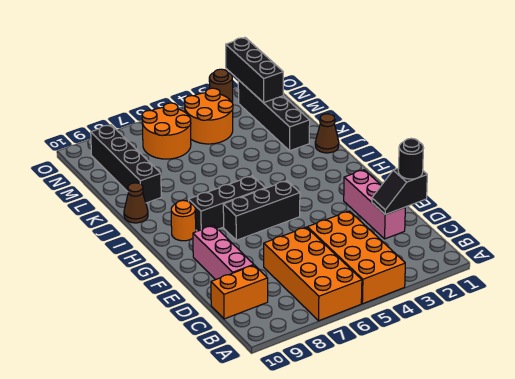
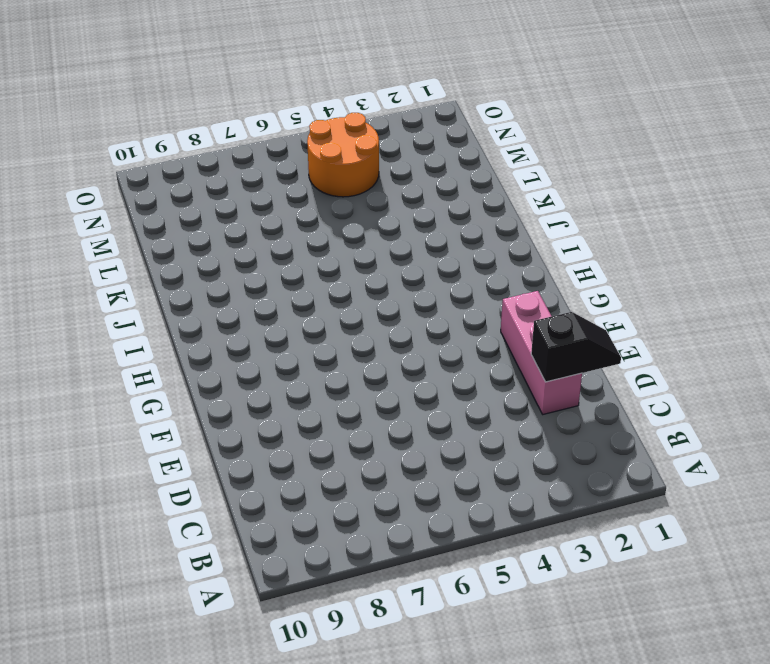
black 1x2 slope [531,312,621,382] -> black 1x2 slope turned to [372,168,427,214]
none -> orange 2x4 brick [307,211,405,304]
none -> orange 2x4 brick [264,227,362,321]
none -> orange 1x2 brick [211,265,268,319]

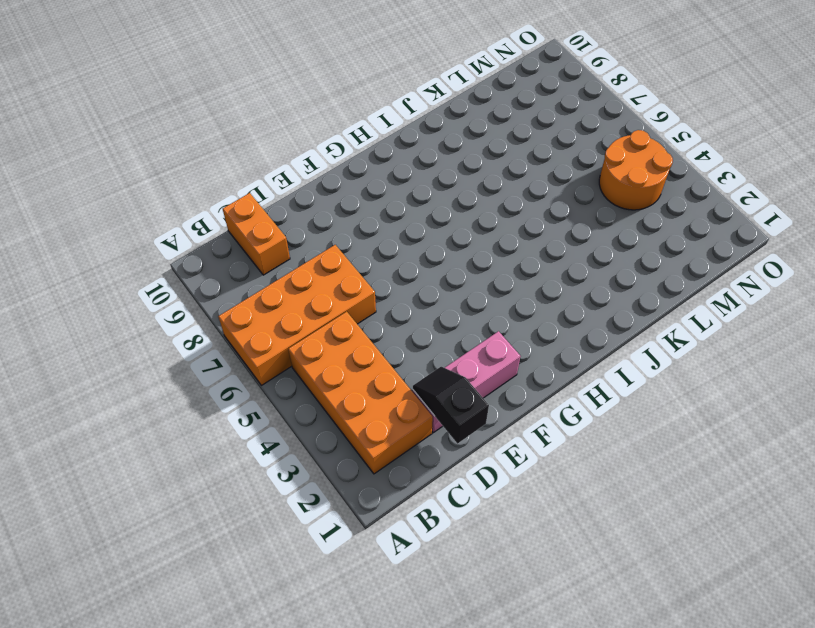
orange 2x4 brick [288,312,433,474] -> orange 2x4 brick turned to [307,211,405,304]
none -> pink 1x3 brick [193,225,254,280]
none -> black 1x3 brick [223,181,300,240]
none -> black 1x3 brick [189,176,265,231]

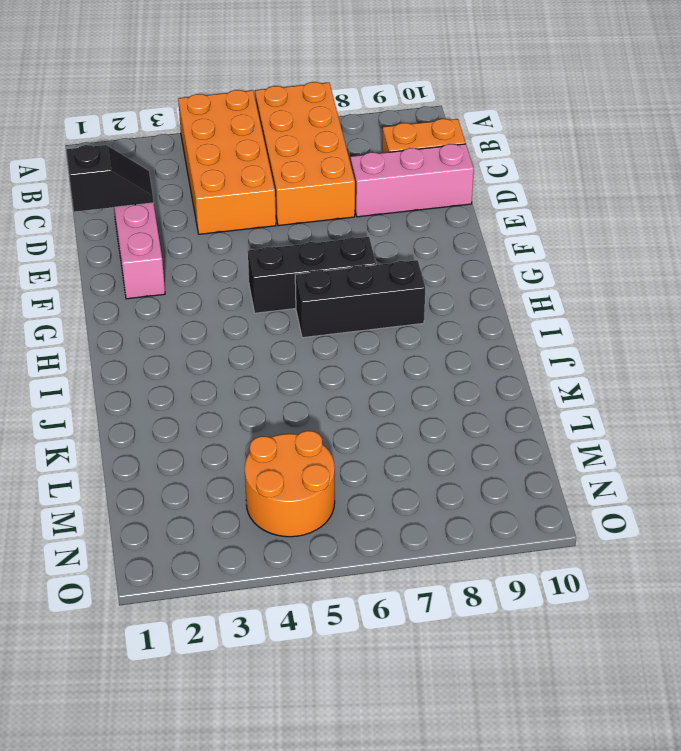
pink 1x3 brick [351,144,474,217] -> pink 1x3 brick turned to [193,225,254,280]
none -> orange 1x1 round brick [171,200,196,241]
none -> brown 1x1 cone [315,114,339,153]
none -> brown 1x1 cone [124,183,148,223]

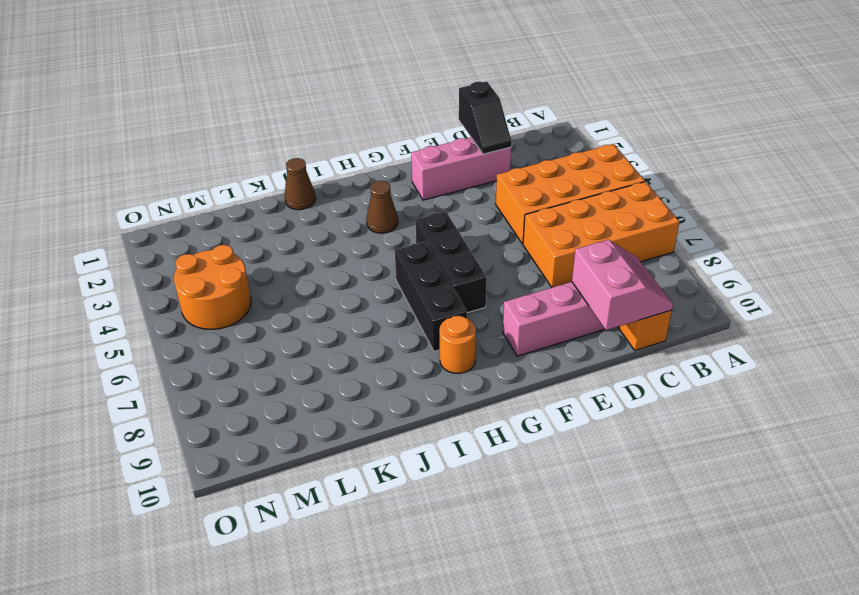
pink 2x2 slope [572,240,673,330] -> none
brown 1x1 cone [366,181,398,233] -> brown 1x1 cone moved to [124,183,148,223]
none -> black 1x4 brick [238,80,310,151]
none -> black 1x4 brick [91,125,161,203]
none -> orange 2x2 round brick [142,103,191,159]

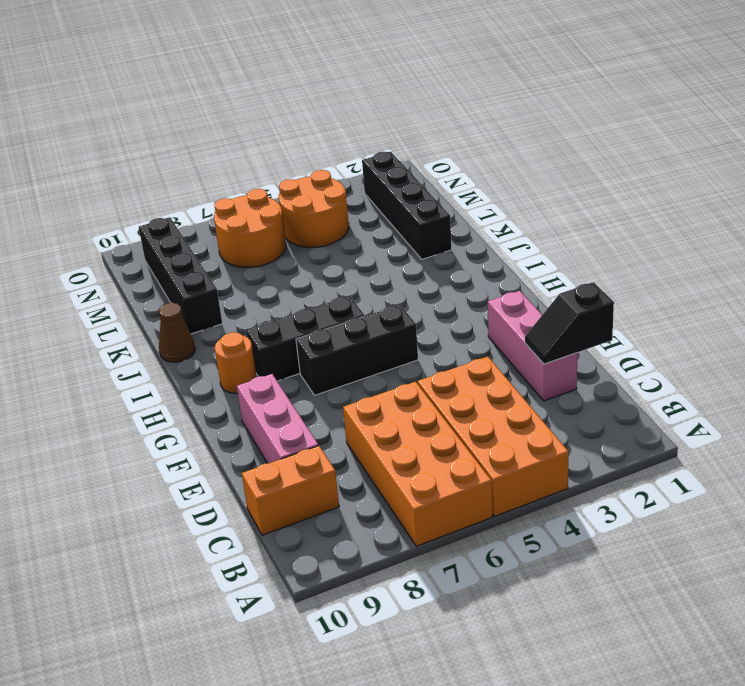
none -> brown 1x1 cone [315,114,339,153]
none -> brown 1x1 round brick [209,69,233,102]
none -> black 1x3 brick [226,38,283,103]

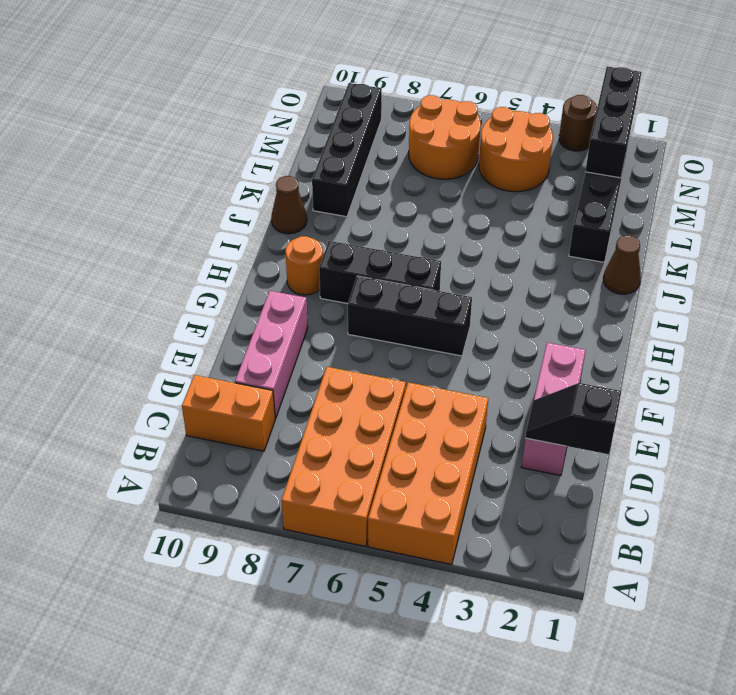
none -> black 1x1 round brick [398,138,423,179]

